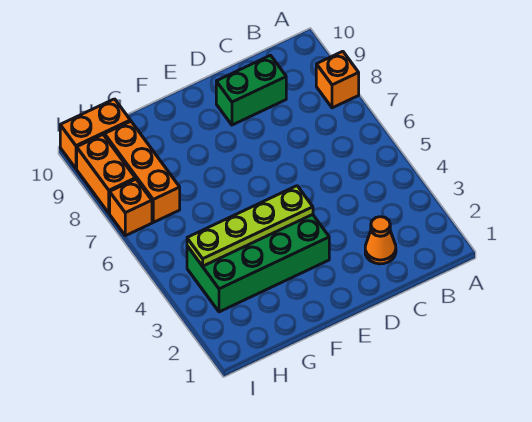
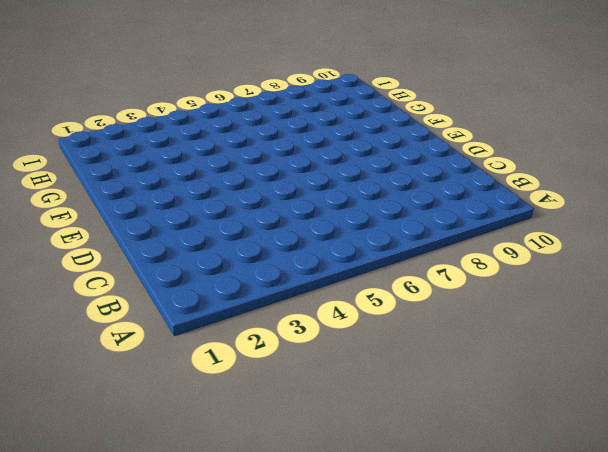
none -> orange 1x1 brick [316,51,359,108]
none -> orange 1x1 cone [365,217,396,264]

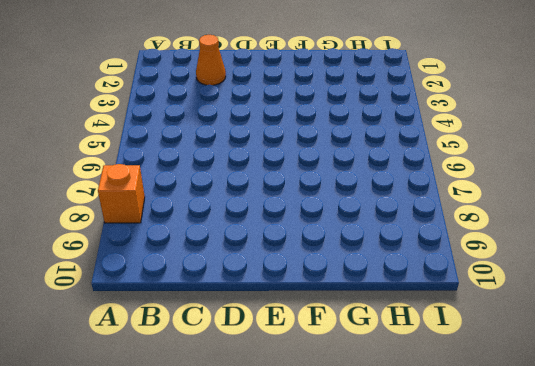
none -> green 1x2 brick [216,55,286,125]
none -> green 2x4 brick [187,215,329,312]

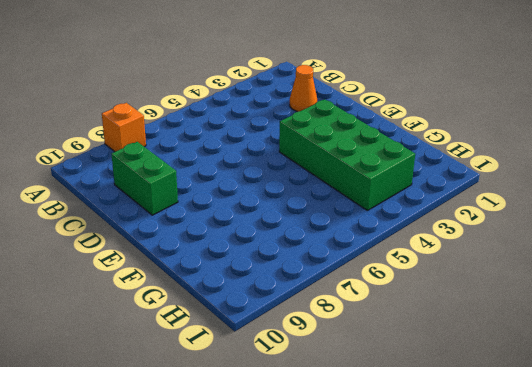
none -> orange 1x3 brick [105,121,180,222]
none -> orange 1x2 brick [60,99,130,169]

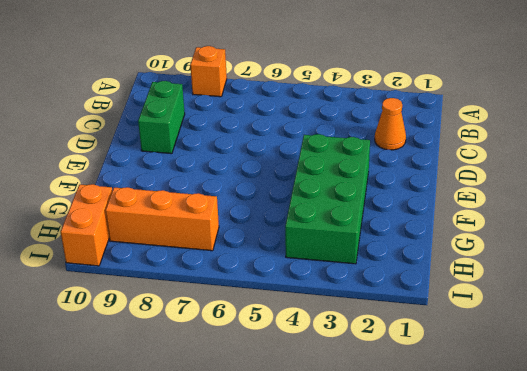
none -> orange 1x1 brick [110,179,152,236]
none -> orange 1x2 brick [77,135,135,213]

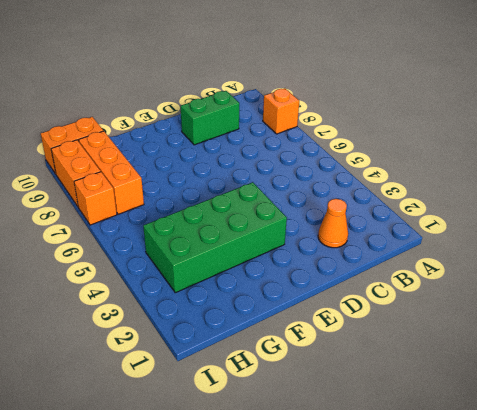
none -> lime 1x4 plate [187,186,313,266]

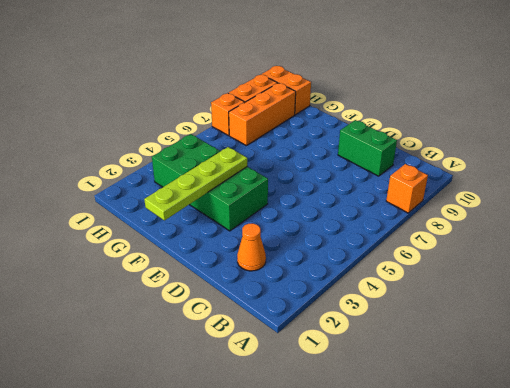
lime 1x4 plate [144,147,247,220] -> lime 1x4 plate turned to [187,186,313,266]

